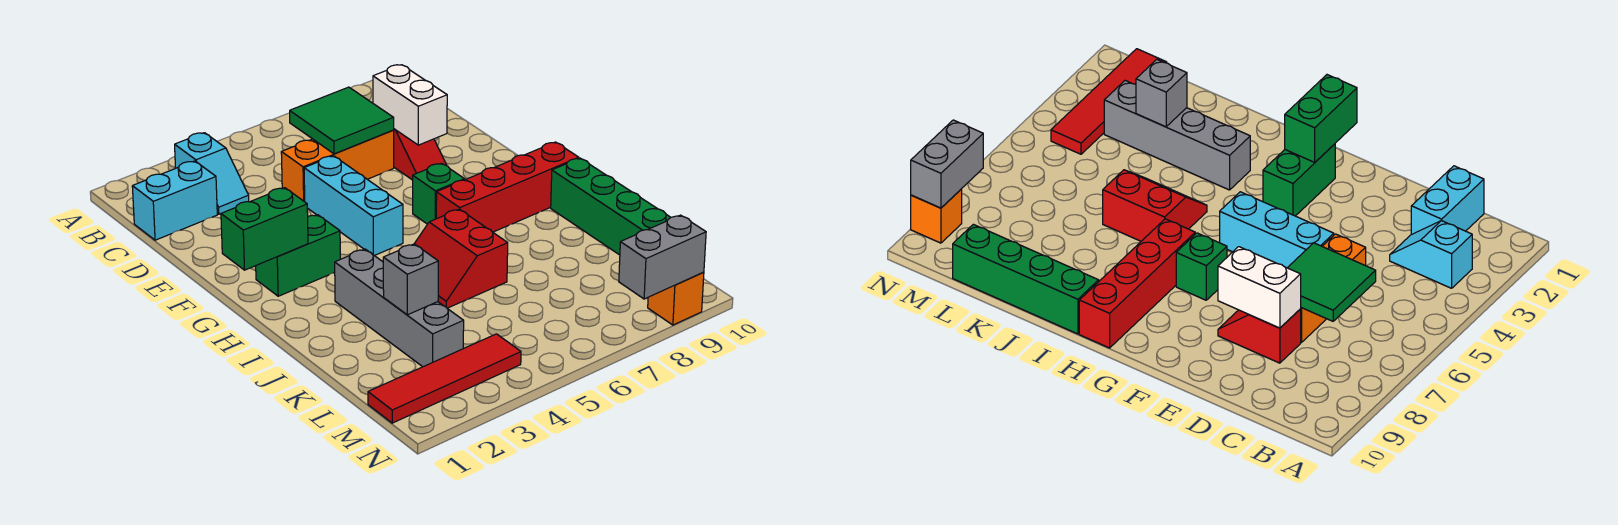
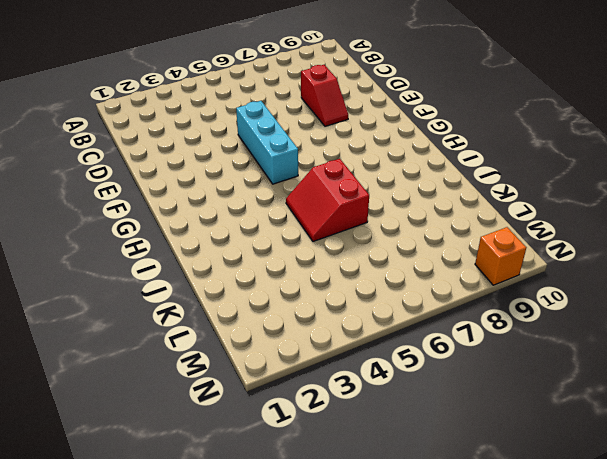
none -> cyan 1x2 slope [175,133,249,214]
none -> cyan 1x2 brick [132,161,217,240]
none -> orange 1x3 brick [281,131,394,202]

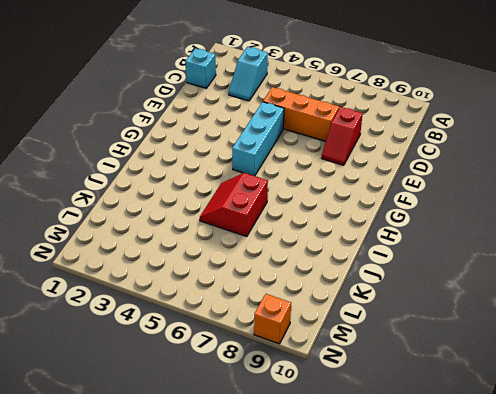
cyan 1x1 brick [185,48,216,88] -> cyan 1x2 brick [132,161,217,240]
none -> green 1x2 brick [256,215,340,296]
none -> green 1x1 brick [413,163,464,224]
none -> red 1x4 brick [436,142,579,232]

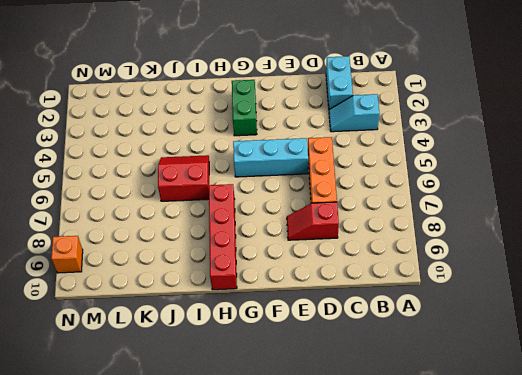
none -> green 1x1 brick [413,163,464,224]
none -> grey 1x4 brick [335,249,464,367]
none -> green 1x4 brick [551,158,671,255]

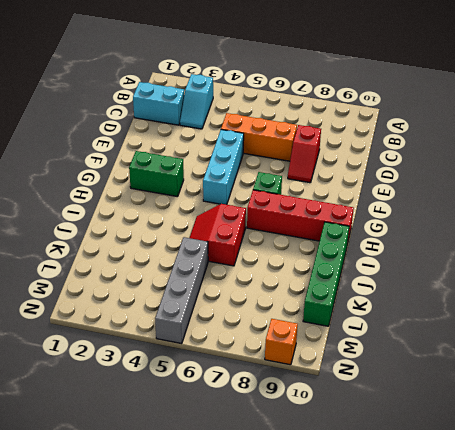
grey 1x4 brick [155,237,208,344] -> grey 1x4 brick moved to [335,249,464,367]
none -> red 1x4 tile [368,334,521,423]
none -> green 2x2 tile [290,87,394,154]
none -> white 1x2 brick [373,65,447,145]

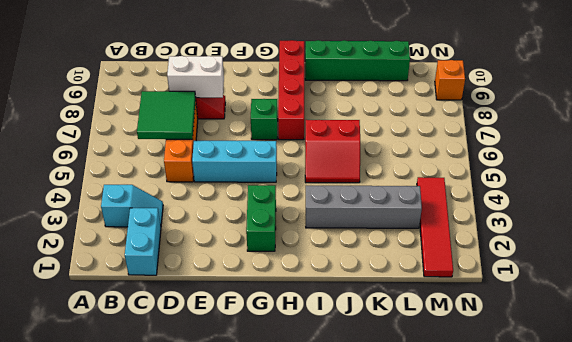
none -> green 1x2 brick [221,188,308,270]
none -> grey 1x1 brick [383,244,438,315]
none -> grey 1x2 brick [619,215,706,299]

